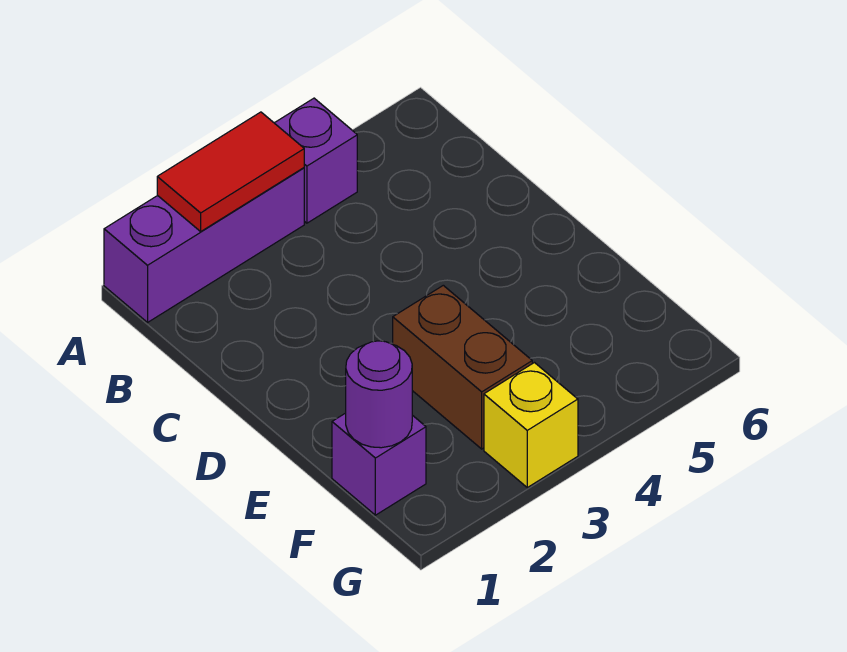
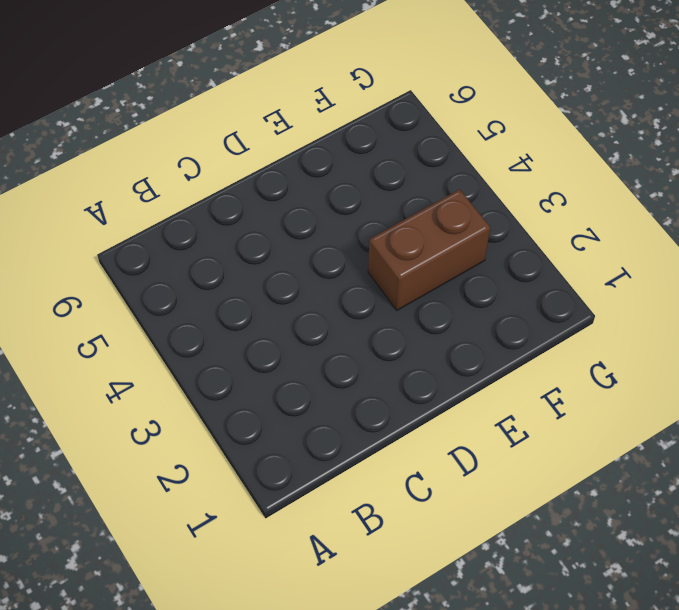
none -> purple 1x3 brick [104,168,304,322]
none -> purple 1x1 brick [275,98,357,223]

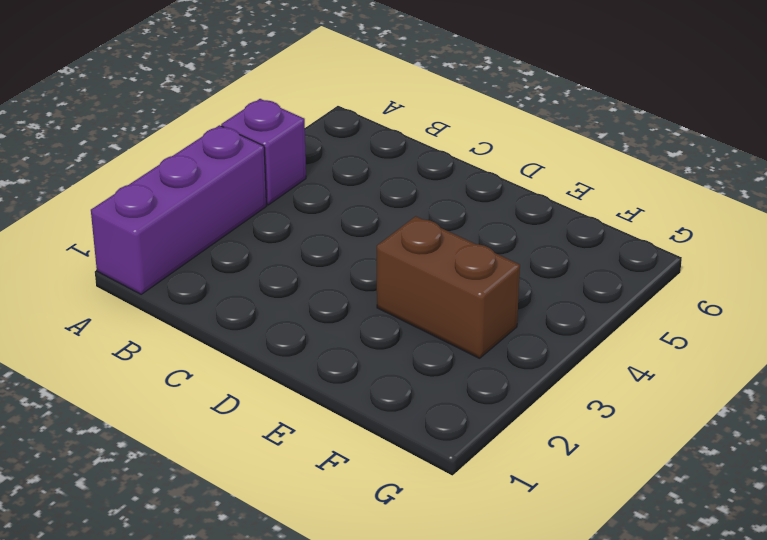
none -> purple 1x1 brick [332,413,426,515]
none -> yellow 1x1 brick [484,363,578,487]

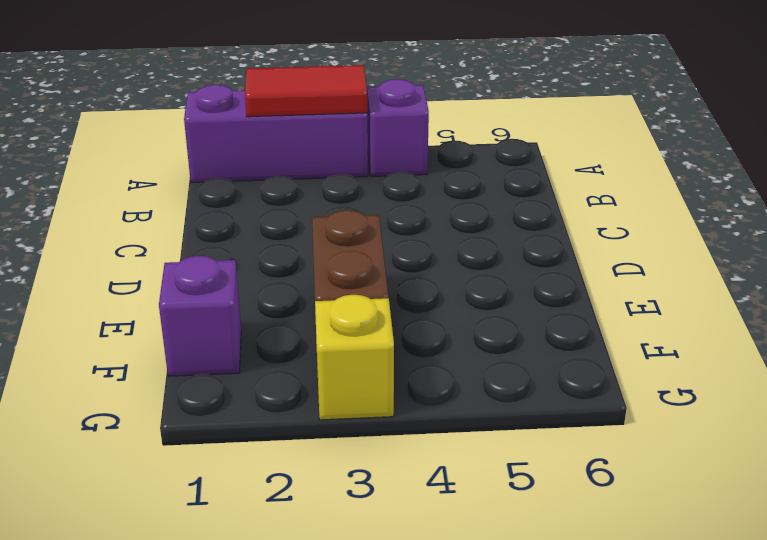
none -> purple 1x1 round brick [346,341,412,448]

